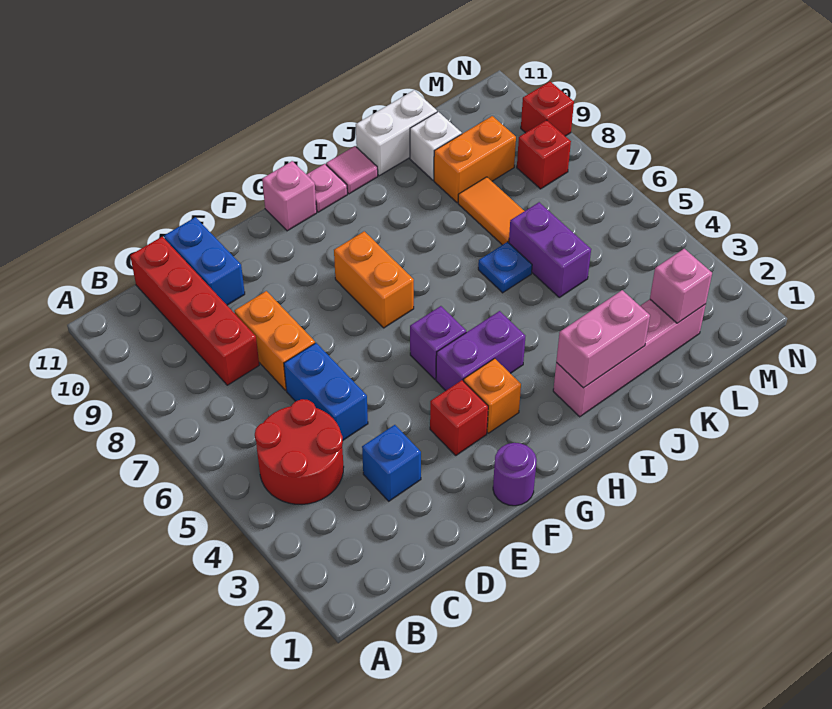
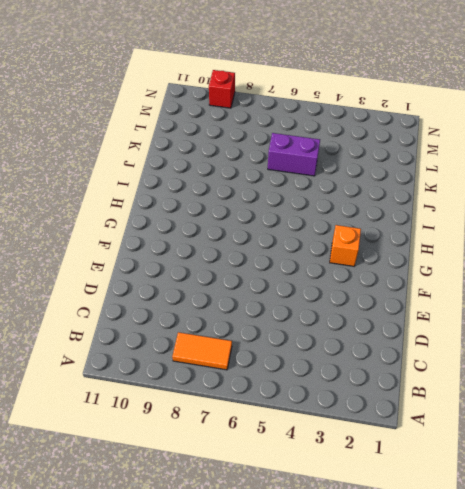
orange 1x2 tile [172,332,232,370] -> orange 1x2 tile moved to [458,177,524,245]
none -> red 2x2 round brick [255,399,344,504]
none -> red 1x4 brick [130,237,259,385]
none -> blue 1x1 brick [362,425,421,501]

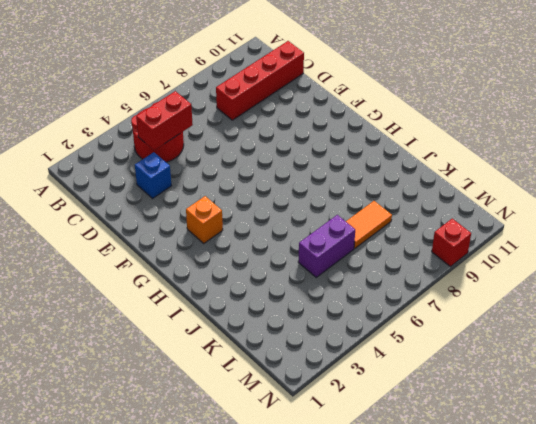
red 1x2 brick [136,91,193,150] -> none
none -> blue 1x2 brick [284,343,368,440]
none -> orange 1x2 brick [234,291,315,391]
none -> blue 1x2 brick [164,217,245,305]

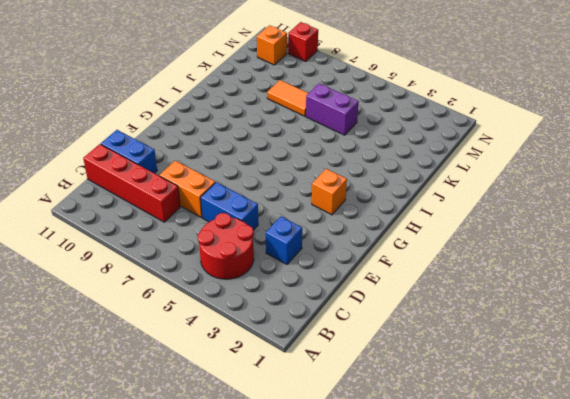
orange 1x1 brick [257,25,287,65] -> none
none -> purple 1x1 round brick [493,443,537,506]
none -> red 1x1 brick [430,380,488,455]
none -> purple 1x2 brick [436,311,525,391]

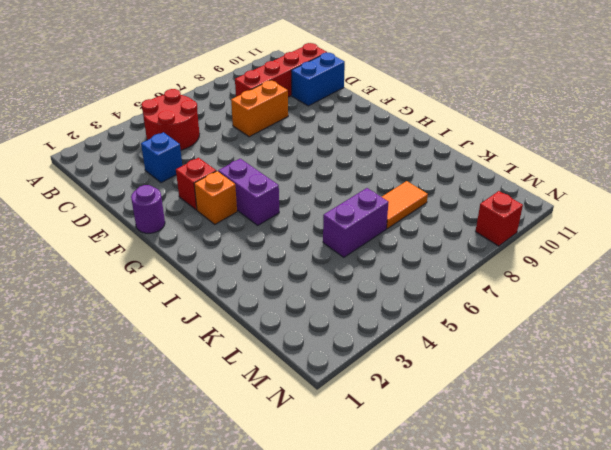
none -> blue 1x2 brick [284,343,368,440]
none -> purple 1x1 brick [410,306,466,379]
none -> orange 1x2 brick [334,231,414,328]

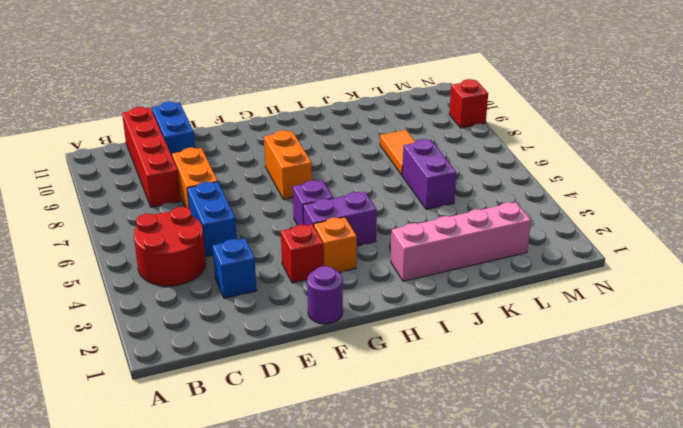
none -> pink 1x1 brick [262,161,317,231]
none -> pink 1x1 plate [306,164,347,212]
none -> pink 1x1 tile [326,146,378,194]

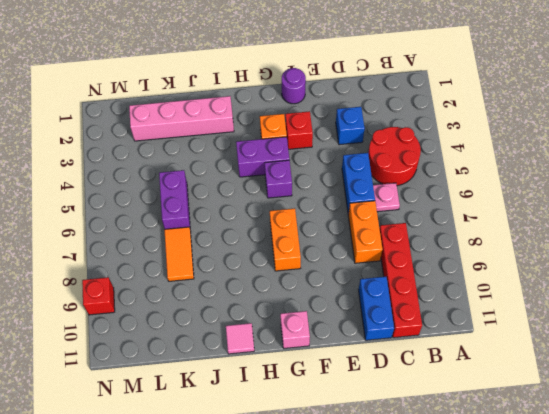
pink 1x1 plate [373,183,400,212] -> pink 1x1 plate moved to [306,164,347,212]
none -> blue 1x1 plate [478,242,532,293]
none -> white 1x2 brick [356,90,437,176]
none -> orange 1x2 brick [434,116,516,203]

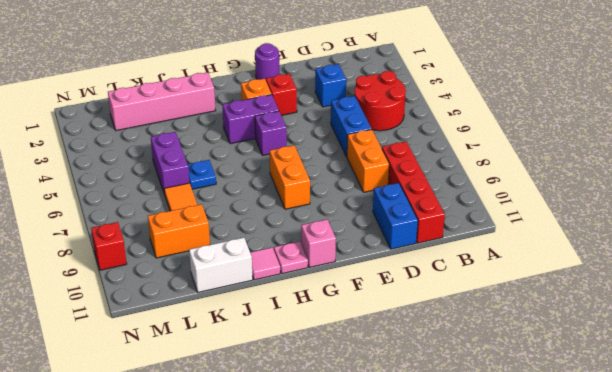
none -> white 1x1 brick [410,112,462,180]
none -> red 1x1 brick [517,120,571,189]
none -> pink 1x2 brick [556,290,650,388]

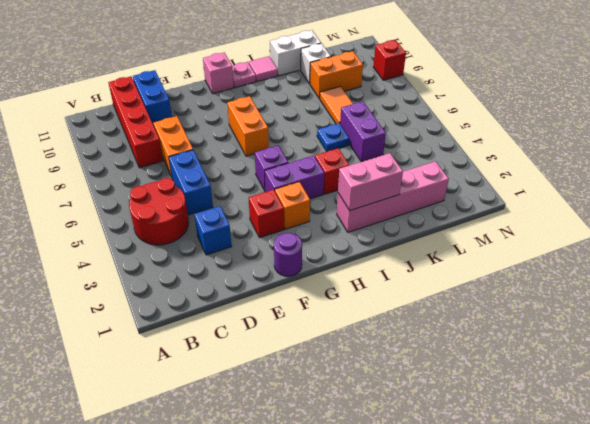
red 1x1 brick [315,148,349,194] -> red 1x1 brick moved to [517,120,571,189]
none -> pink 1x1 brick [650,249,712,323]

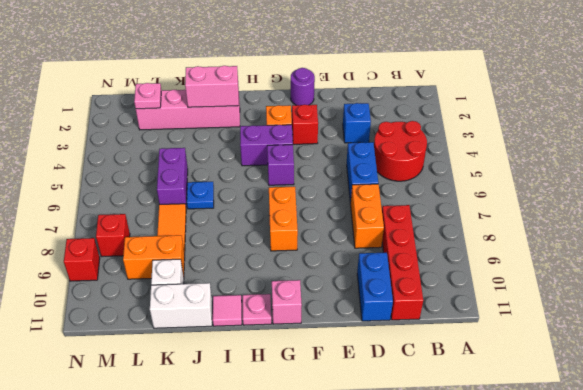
pink 1x1 plate [134,83,161,109] -> pink 1x1 brick [650,249,712,323]

